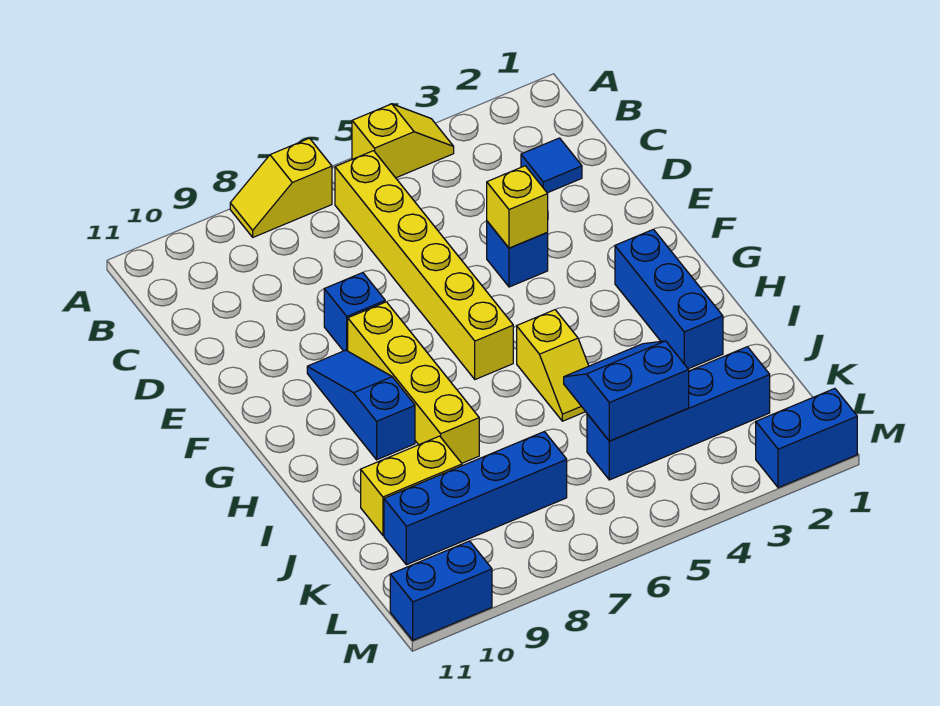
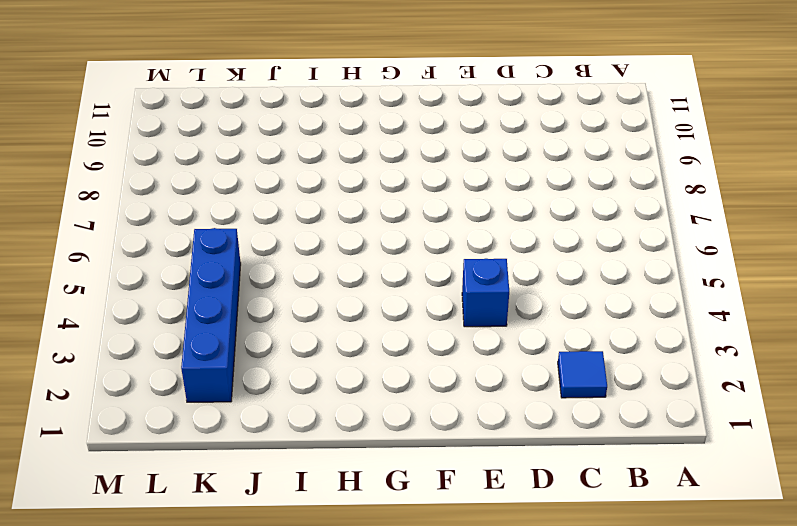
none -> yellow 1x2 slope [352,104,454,178]
none -> yellow 1x2 slope [230,138,332,237]
none -> yellow 1x6 brick [335,151,513,379]

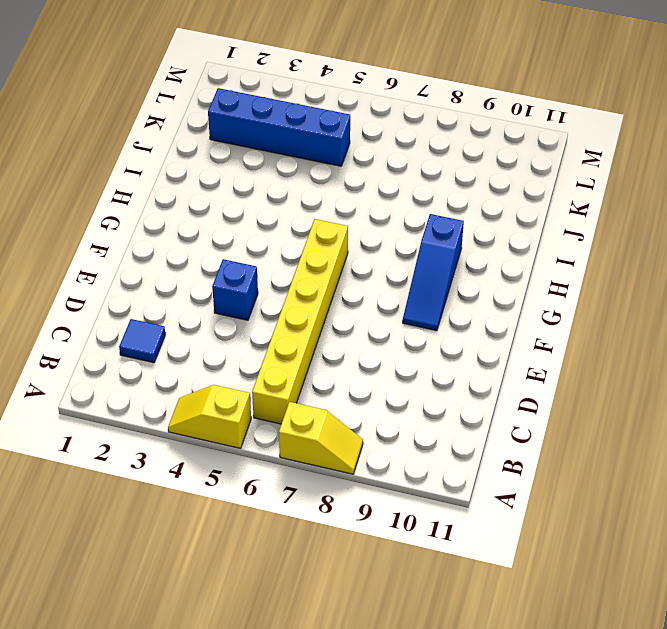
none -> blue 1x1 brick [324,273,385,351]
none -> yellow 1x4 brick [348,302,479,463]
none -> blue 1x3 brick [615,229,723,369]

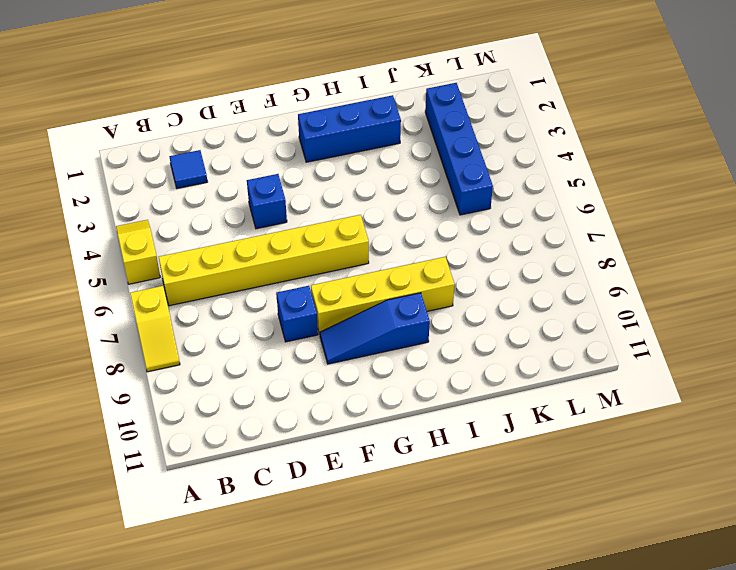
none -> yellow 1x2 slope [517,310,589,421]
none -> yellow 1x2 brick [361,436,462,535]
none -> blue 1x4 brick [384,432,567,565]

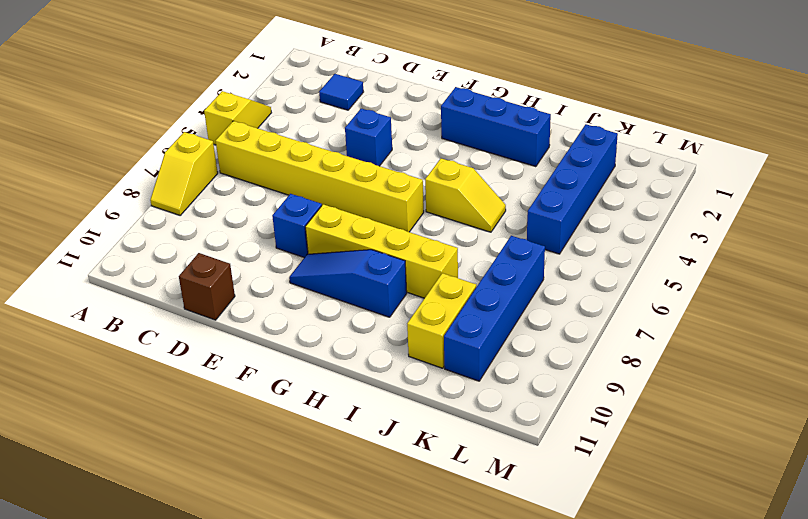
brown 1x1 brick [179,253,235,320] -> none
none -> blue 1x2 brick [756,389,857,488]
none -> blue 1x2 brick [390,541,492,640]
none -> yellow 1x1 brick [487,166,548,248]

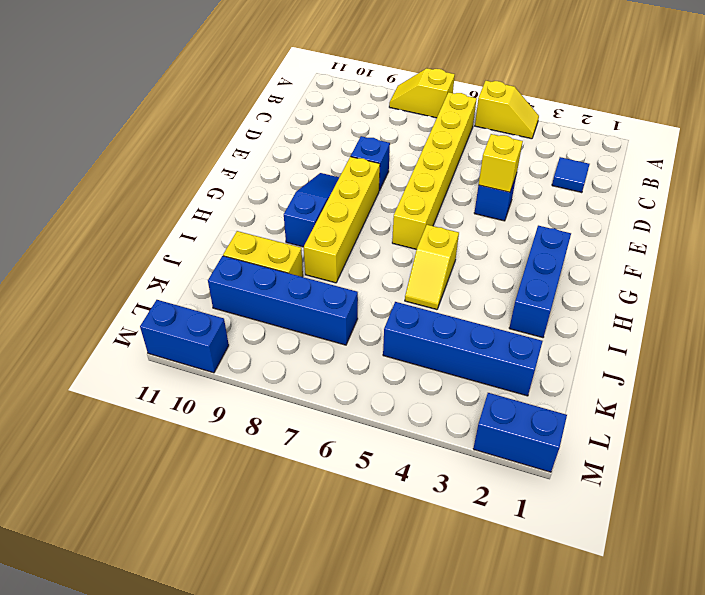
none -> blue 2x2 slope [564,341,689,441]

